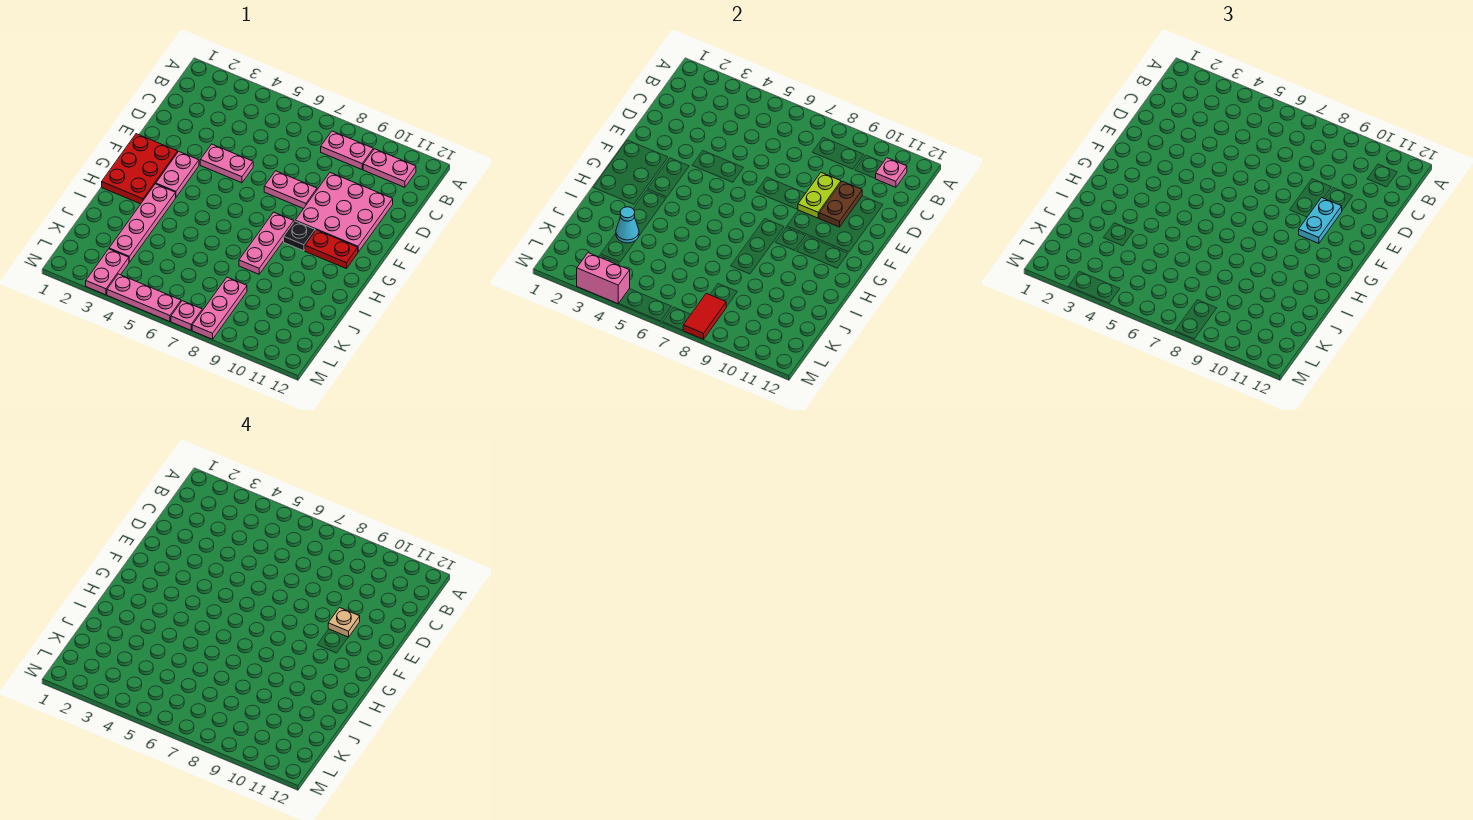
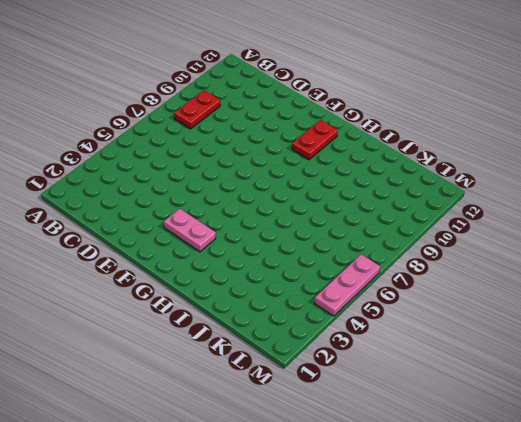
red 1x2 plate [174,90,220,129] -> pink 1x2 plate [321,131,373,169]
none -> pink 1x2 plate [363,149,416,187]
none -> pink 3x3 plate [295,173,393,252]
none -> pink 1x2 plate [200,144,253,183]

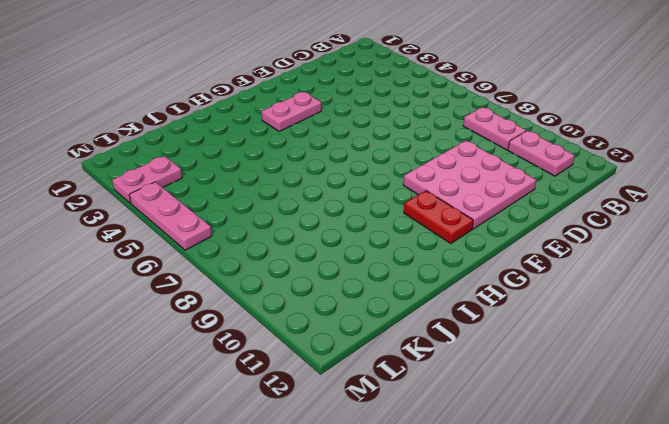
none -> pink 1x2 plate [200,144,253,183]
none -> pink 1x2 plate [264,171,317,209]
none -> red 2x3 plate [102,134,178,204]

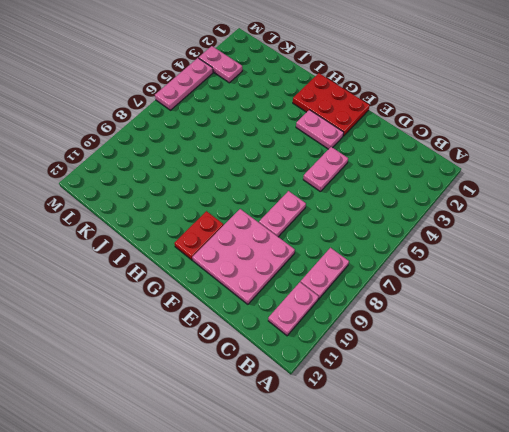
none -> pink 1x3 plate [239,212,294,274]
none -> black 1x1 plate [284,221,315,251]
none -> pink 1x4 plate [109,184,176,262]

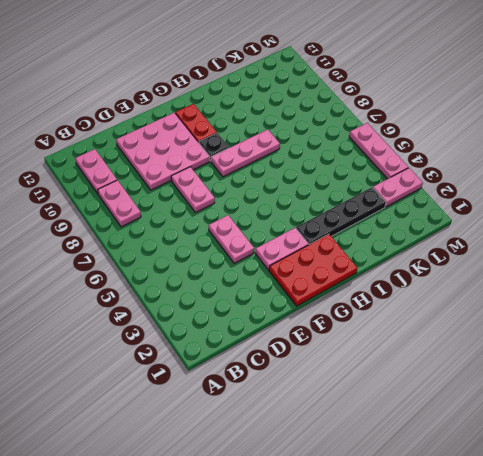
black 1x4 plate [296,187,386,245] -> pink 1x4 plate [109,184,176,262]
none -> pink 1x3 plate [192,277,247,339]
none -> pink 1x1 plate [171,301,202,330]
none -> pink 1x1 plate [876,158,907,187]

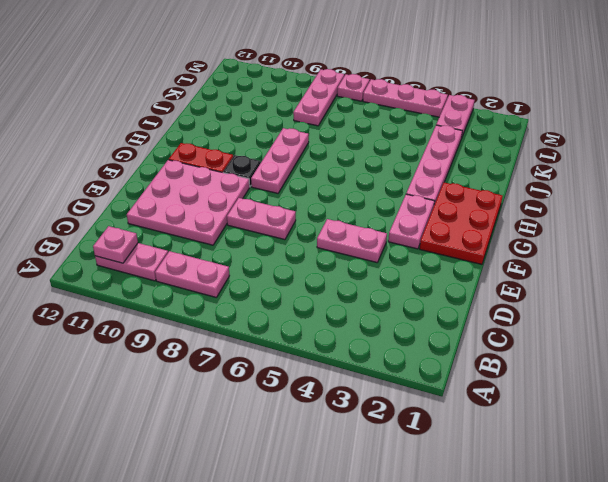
none -> lime 1x2 plate [798,173,841,218]
none -> brown 1x2 plate [819,181,862,227]
none -> cyan 1x1 cone [616,207,639,243]

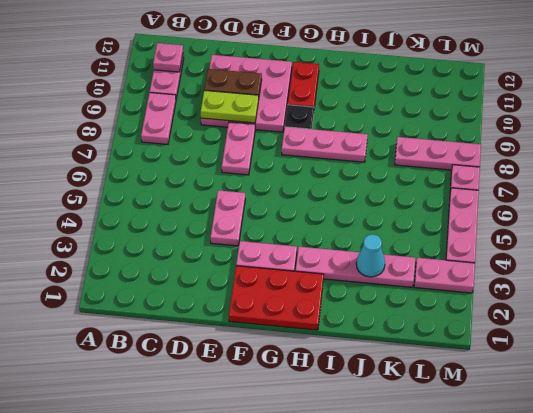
none -> red 1x2 tile [683,293,726,339]
none -> pink 1x2 brick [577,253,630,304]
none -> cyan 1x2 plate [1299,198,1342,243]

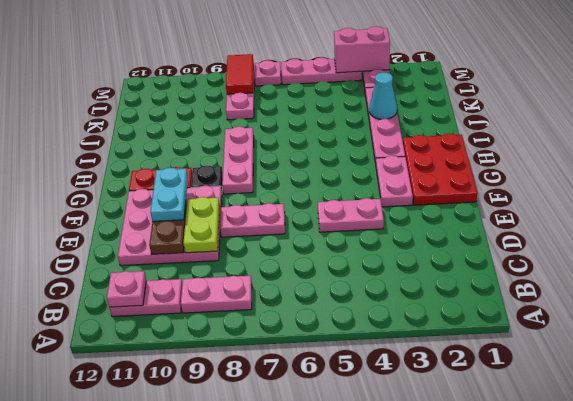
none -> tan 1x1 plate [328,608,360,637]

